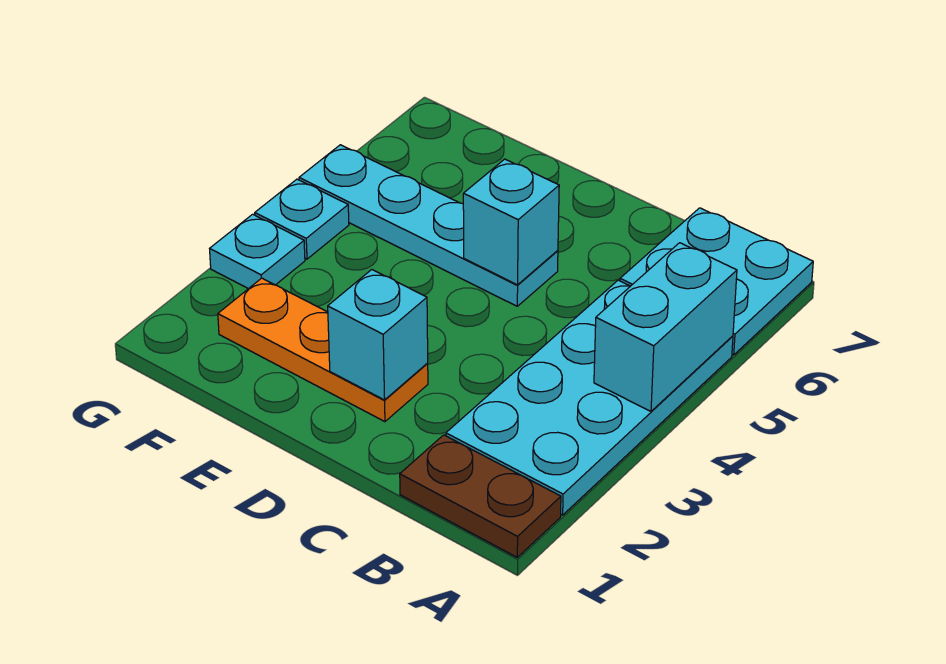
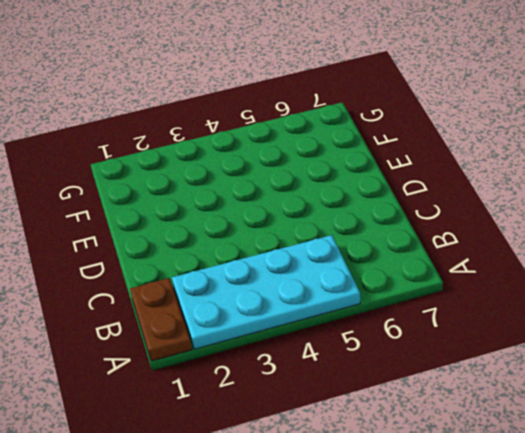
none -> cyan 2x2 plate [620,208,813,355]
none -> orange 1x3 plate [218,278,428,422]

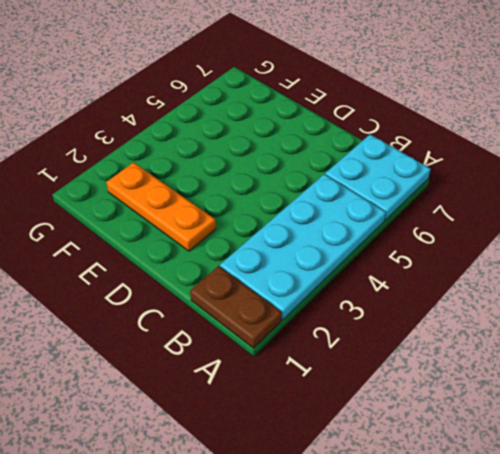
none -> cyan 1x4 plate [299,145,558,306]
none -> cyan 1x1 plate [210,214,305,289]

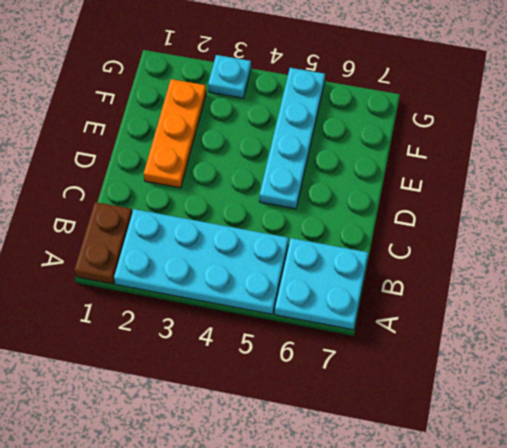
none -> cyan 1x1 plate [255,179,349,259]
none -> cyan 1x2 brick [594,243,737,411]

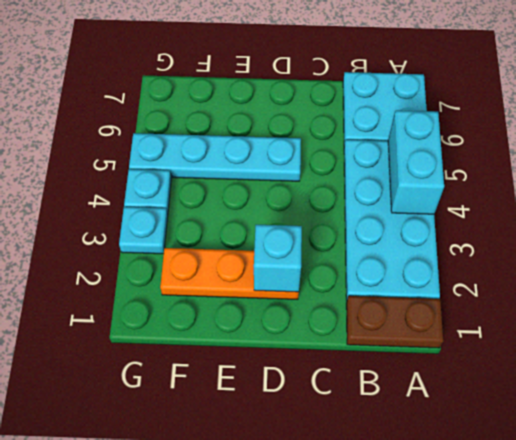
none -> cyan 1x1 brick [463,159,559,285]

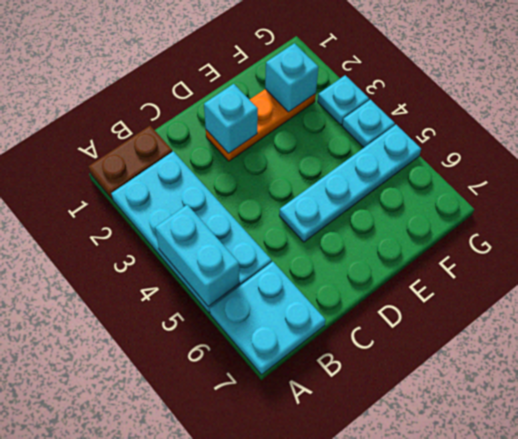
cyan 1x1 brick [265,43,319,112] -> cyan 1x1 brick moved to [463,159,559,285]

